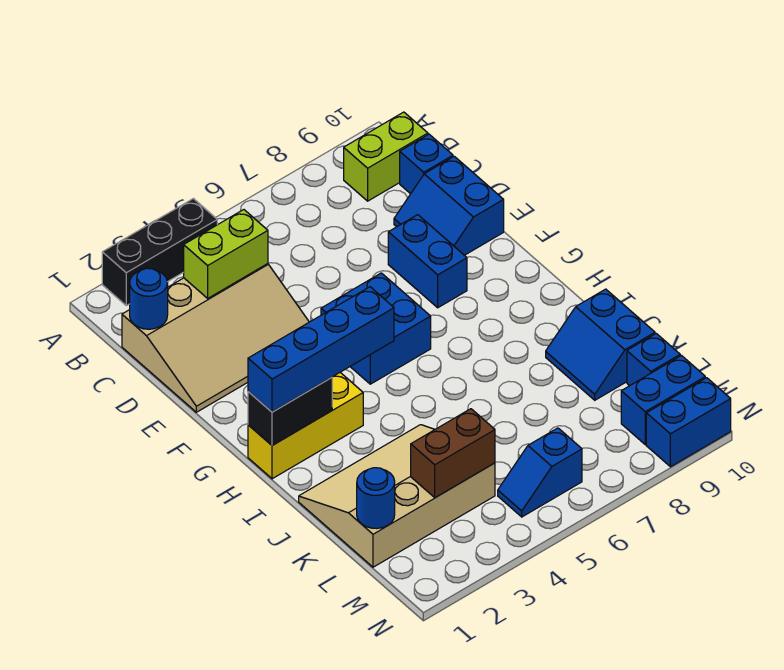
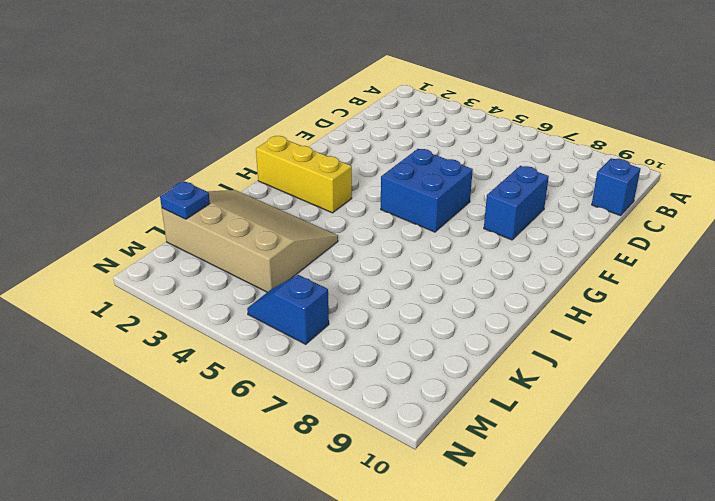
blue 1x1 plate [160,181,210,219] -> blue 1x1 round brick [357,468,395,529]
none -> black 1x3 brick [102,199,217,306]
none -> lime 1x2 brick [344,112,428,201]
none -> tan 3x4 slope [122,264,309,412]

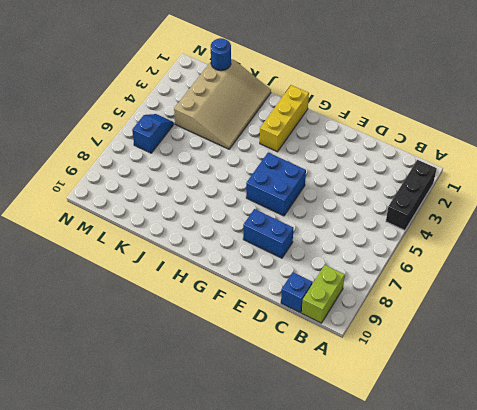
none -> tan 3x4 slope [122,264,309,412]
none -> blue 2x2 slope [394,156,504,255]
none -> blue 2x2 slope [546,289,655,400]

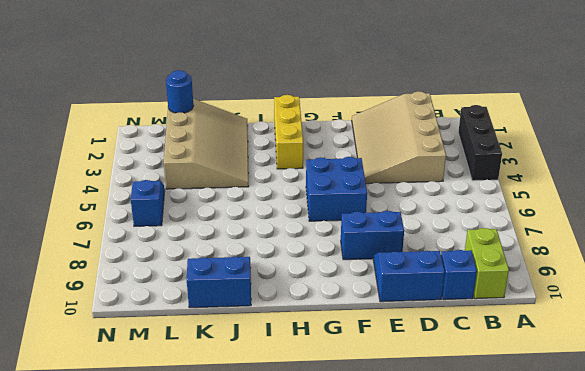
none -> blue 1x1 brick [627,334,680,386]
none -> blue 1x2 brick [621,356,705,444]
none -> blue 1x2 brick [646,378,731,467]

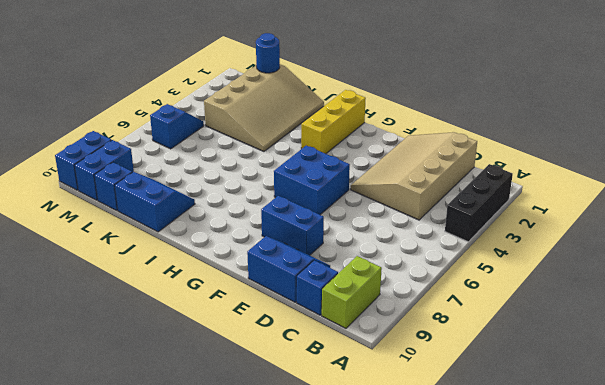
none -> blue 1x1 round brick [130,268,168,329]
none -> lime 1x2 brick [184,210,268,298]
none -> black 1x2 brick [248,378,332,445]

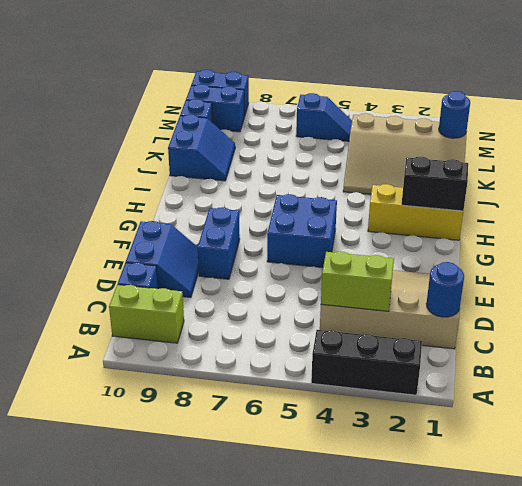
none -> brown 1x2 brick [411,409,495,498]
none -> blue 1x4 brick [248,287,394,412]

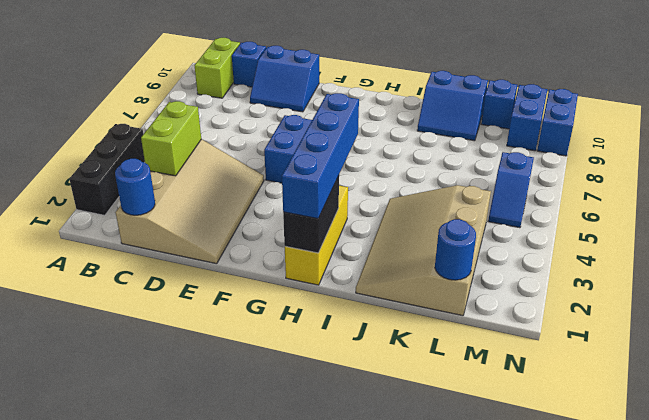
none -> blue 1x2 brick [388,215,467,308]
none -> brown 1x2 brick [411,409,495,498]

